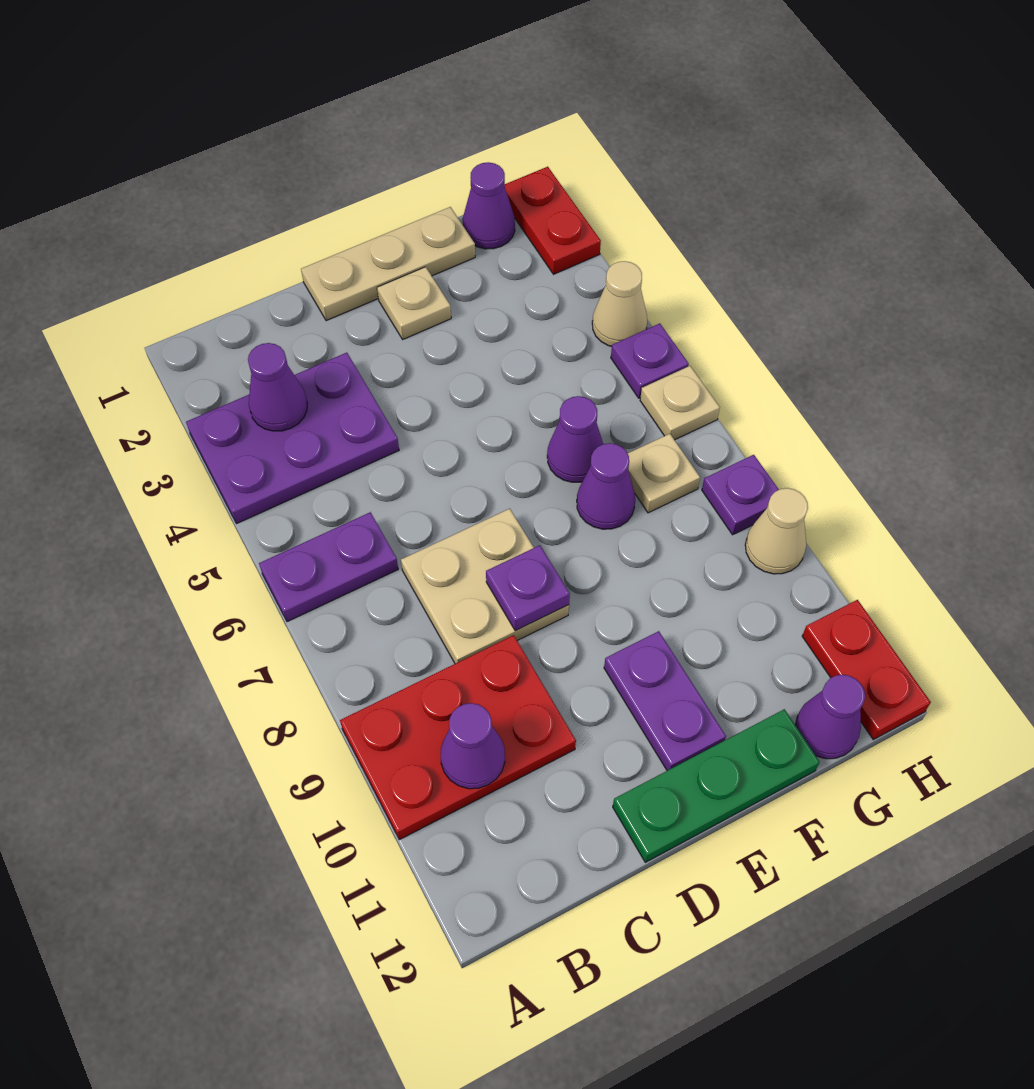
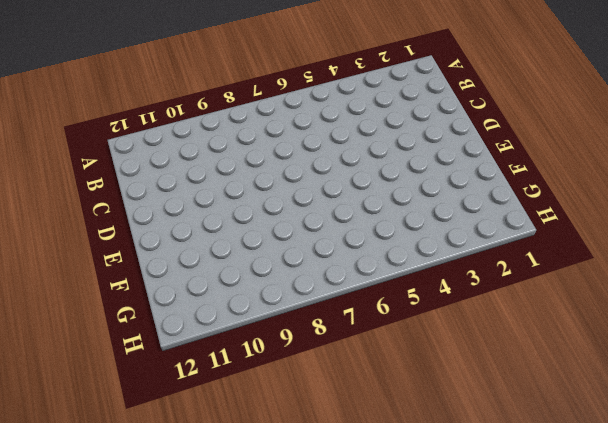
none -> purple 2x3 plate [186,353,399,524]
none -> purple 1x2 plate [259,512,398,622]
none -> red 2x3 plate [340,635,576,840]

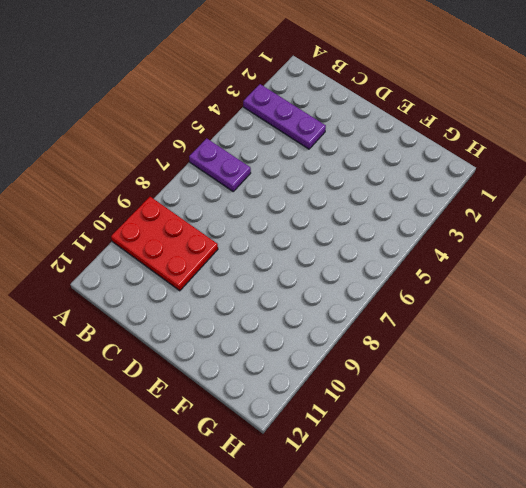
purple 1x3 plate [243,84,326,149] -> purple 2x3 plate [186,353,399,524]
none -> tan 2x2 plate [401,509,569,664]
none -> tan 1x3 plate [301,207,475,321]
none -> green 1x3 plate [613,709,819,862]

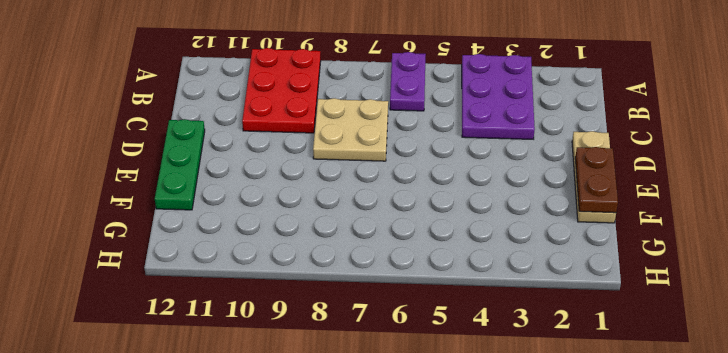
brown 1x2 plate [575,147,618,213] -> none
none -> tan 1x1 plate [377,267,451,339]
none -> purple 1x2 plate [604,631,726,771]
none -> purple 1x1 cone [547,396,603,482]

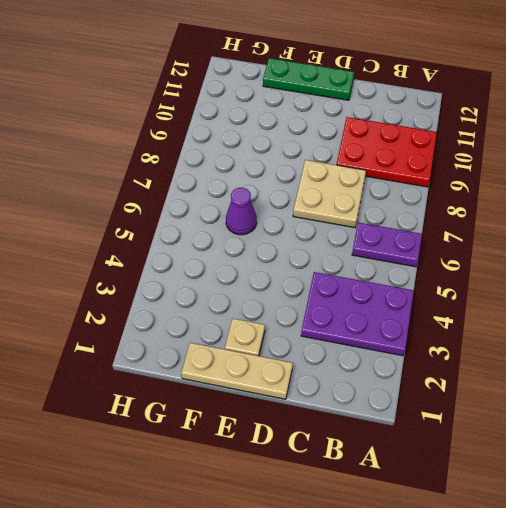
none -> purple 1x2 plate [604,631,726,771]
none -> purple 1x1 cone [577,443,635,529]
none -> purple 1x1 cone [463,162,515,249]

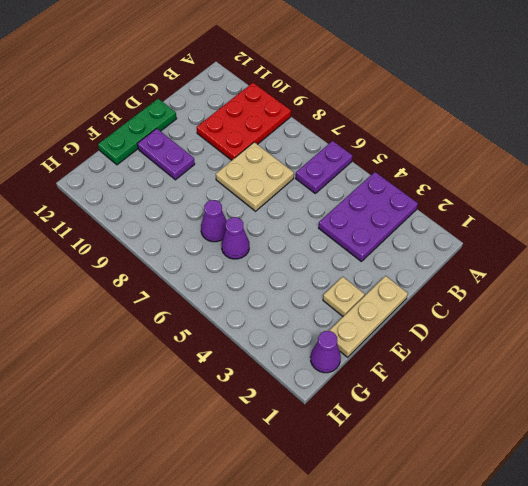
none -> tan 1x1 plate [628,434,700,513]
none -> purple 1x1 cone [795,675,865,759]
none -> red 1x2 plate [505,167,601,274]

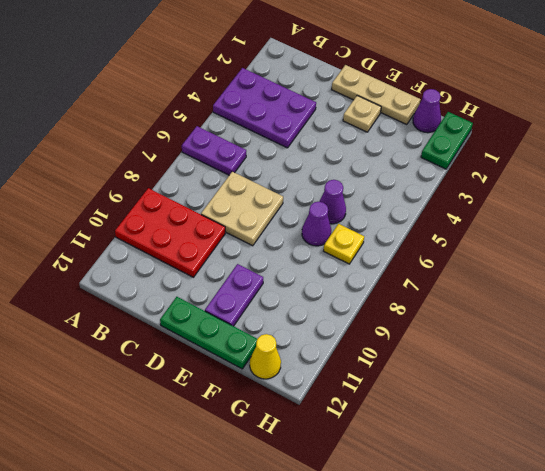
yellow 1x1 plate [324,224,364,264] -> tan 1x1 plate [628,434,700,513]
yellow 1x1 cone [250,334,281,379] -> purple 1x1 cone [795,675,865,759]
green 1x2 plate [421,112,473,169] -> red 1x2 plate [505,167,601,274]
none -> tan 1x1 cone [592,261,647,346]
none -> purple 1x1 plate [611,323,689,398]
none -> tan 1x1 plate [640,366,720,440]

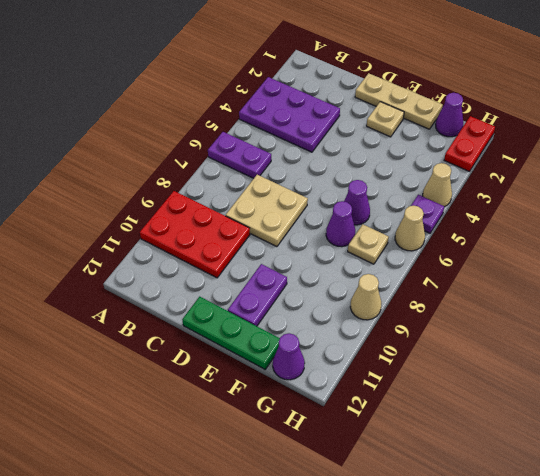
tan 1x1 cone [395,205,425,251] -> tan 1x1 plate [640,366,720,440]
none -> purple 1x1 plate [702,455,779,535]
none -> red 1x2 plate [802,600,931,740]
none -> purple 1x1 cone [248,343,307,431]

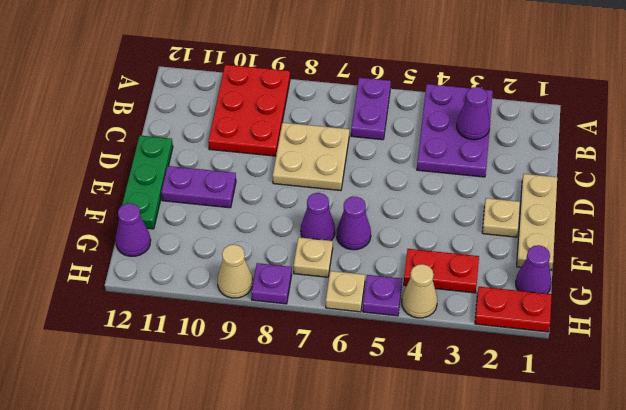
red 1x2 plate [404,249,479,293] -> red 1x2 plate moved to [802,600,931,740]
none -> purple 1x1 cone [441,703,505,789]
none -> purple 1x1 plate [486,545,570,631]

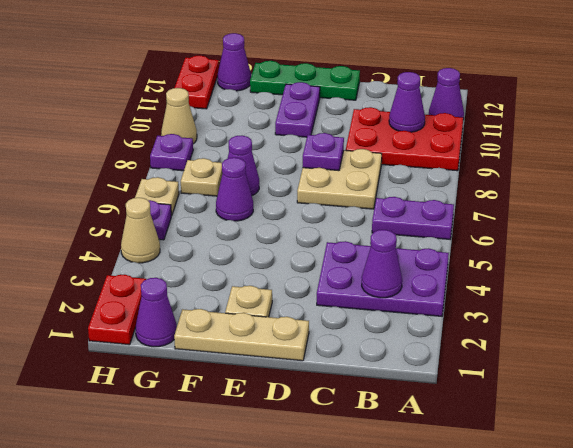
purple 1x1 cone [429,68,464,119] -> none

